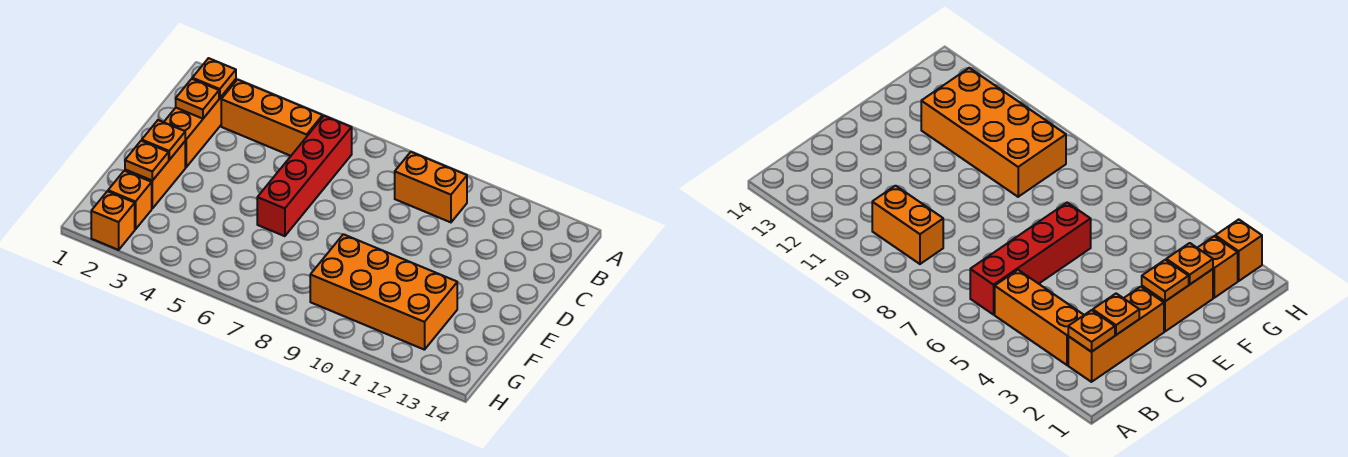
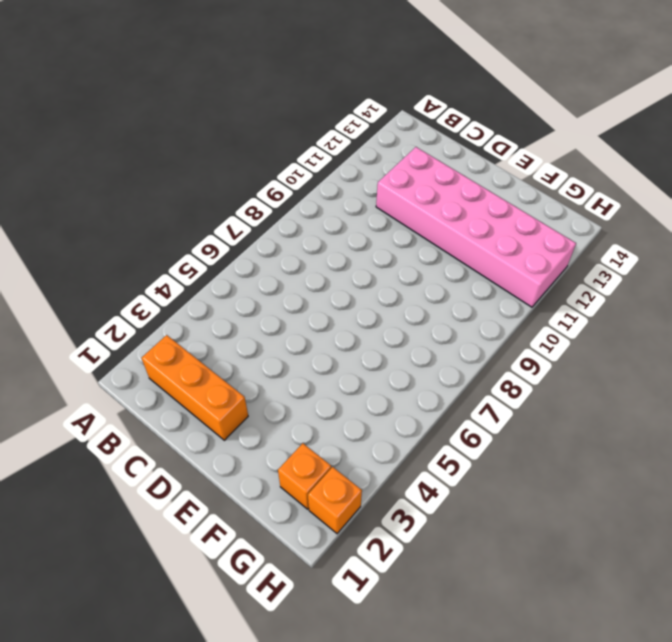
pink 2x6 brick [376,147,576,307] -> orange 2x4 brick [310,234,457,350]
none -> orange 1x3 brick [221,80,323,156]
none -> red 1x4 brick [257,116,352,236]
none -> orange 1x2 brick [395,152,467,222]

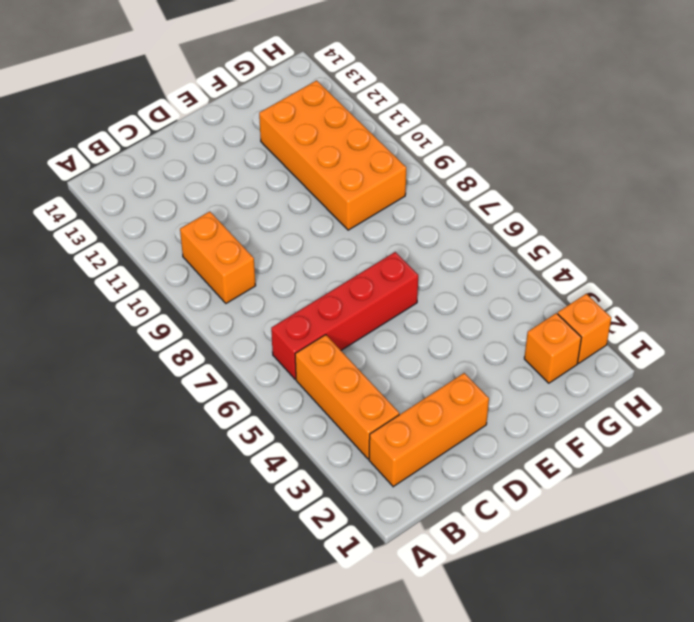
none -> orange 1x2 brick [125,142,185,208]
none -> orange 1x1 plate [192,58,236,98]
none -> orange 1x1 plate [176,79,219,119]

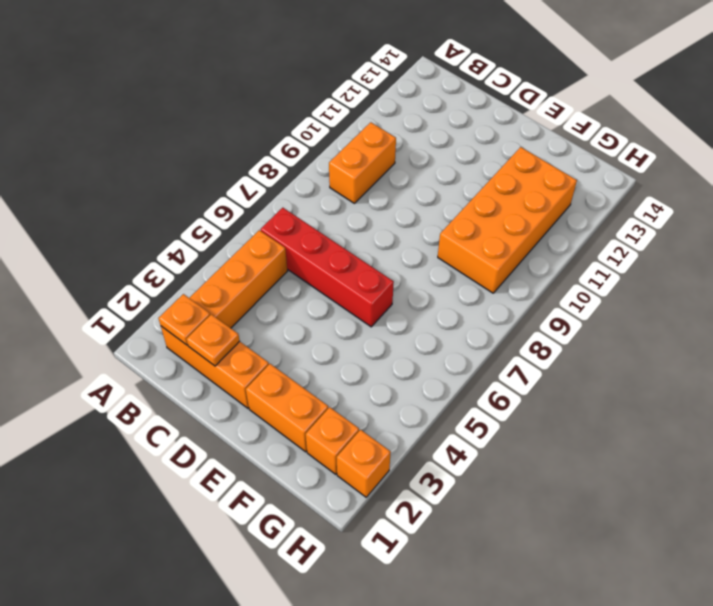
none -> orange 1x1 plate [142,120,185,160]
none -> orange 1x1 plate [125,141,169,181]

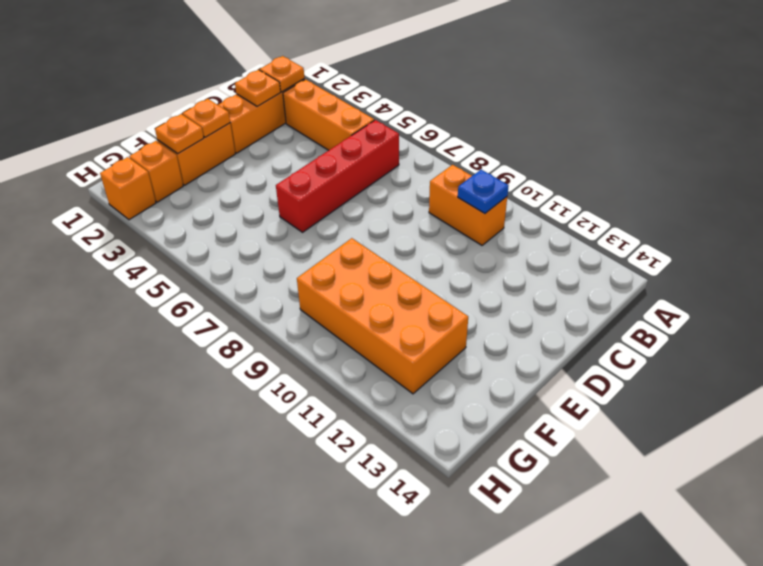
blue 1x1 plate [458,170,509,214] -> none

